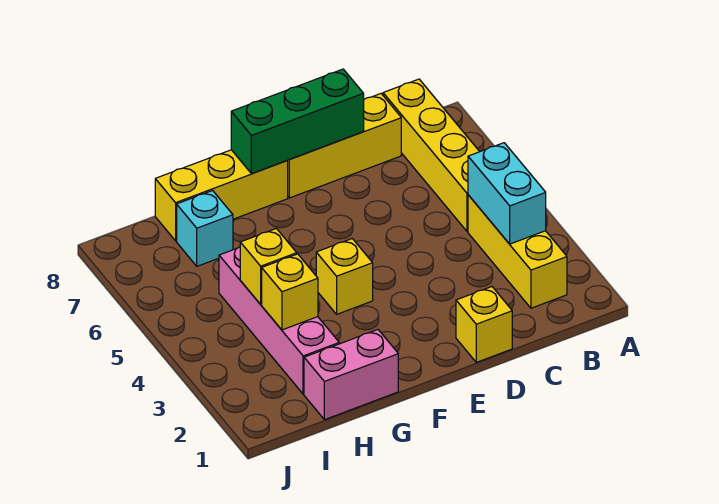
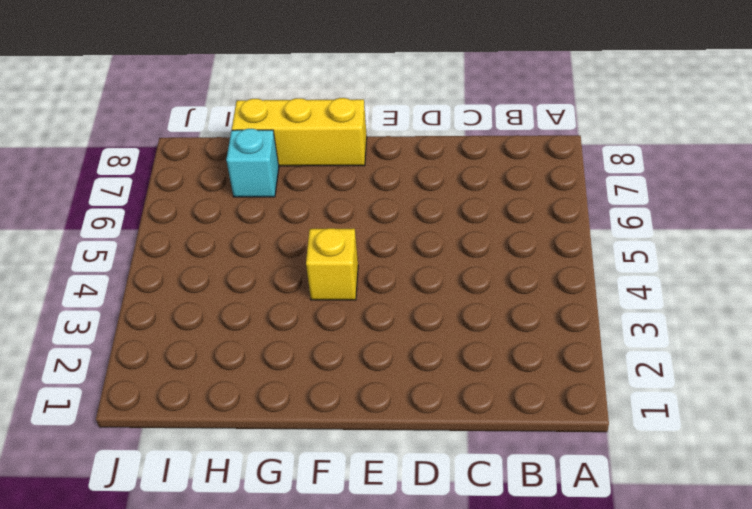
none -> yellow 1x3 brick [468,195,567,308]
none -> yellow 1x4 brick [383,79,480,232]
none -> yellow 1x3 brick [287,94,401,198]

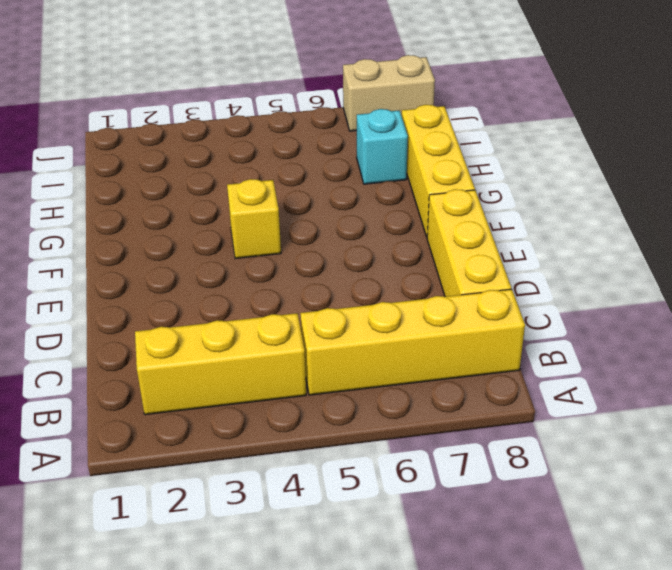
tan 1x2 brick [343,55,435,131] -> none
none -> yellow 1x1 brick [456,287,512,362]
none -> pink 1x2 brick [304,330,398,420]
none -> pink 1x4 brick [219,247,339,394]

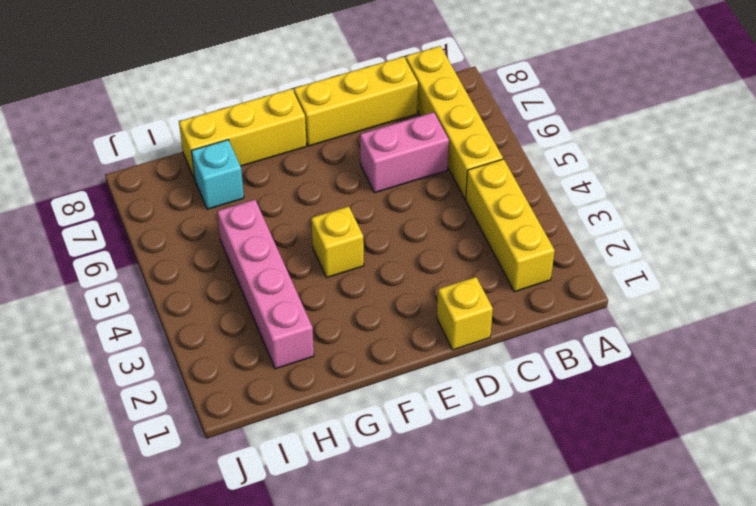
pink 1x2 brick [360,112,449,193] -> pink 1x2 brick moved to [304,330,398,420]
none -> cyan 1x2 brick [468,143,546,244]
none -> green 1x3 brick [231,69,364,174]
none -> yellow 1x1 brick [262,254,318,330]

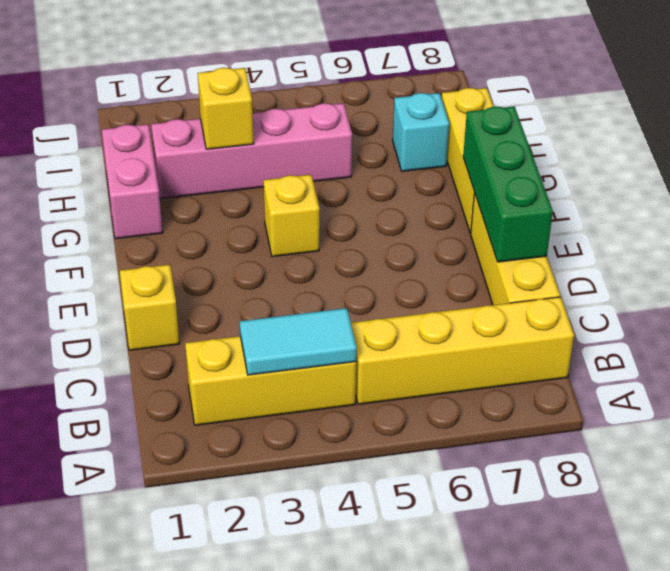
cyan 1x2 tile [240,308,357,375] -> cyan 1x2 brick [468,143,546,244]
none -> yellow 1x1 brick [240,228,297,304]

